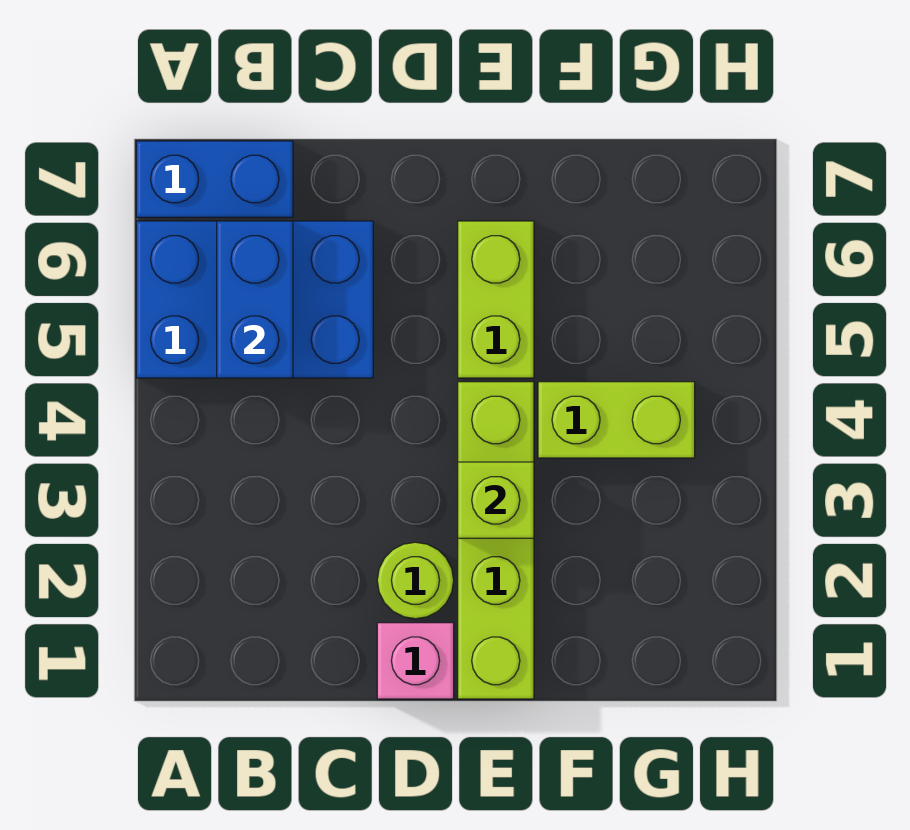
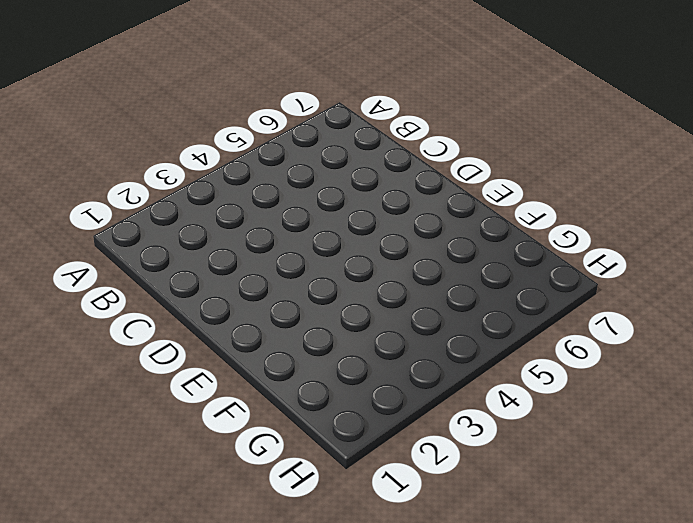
none -> blue 2x3 brick [136,221,373,378]
none -> blue 1x2 brick [136,141,293,217]

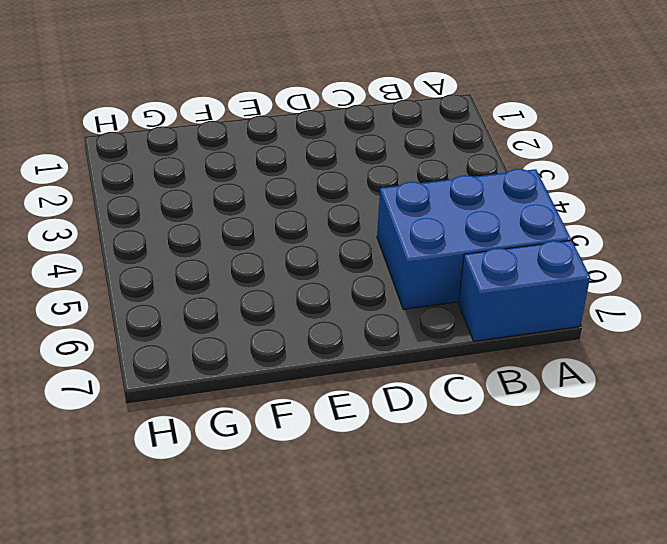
none -> pink 1x1 brick [377,623,454,699]
none -> lime 1x1 round brick [377,542,454,619]

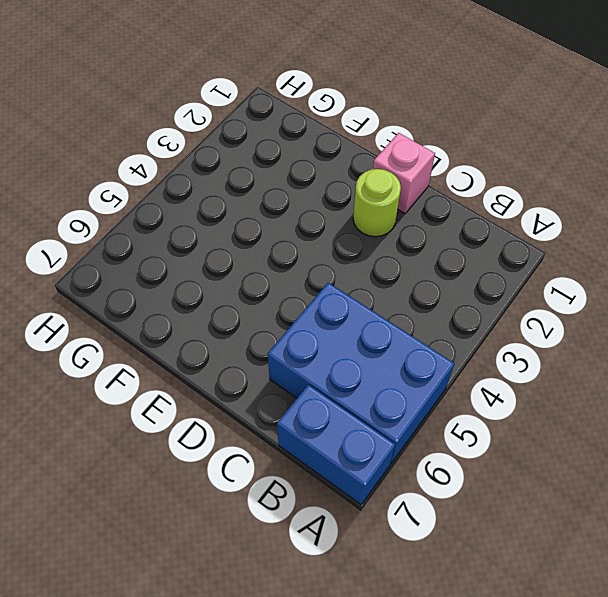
none -> lime 1x4 brick [458,382,534,699]
none -> lime 1x2 brick [458,221,534,378]

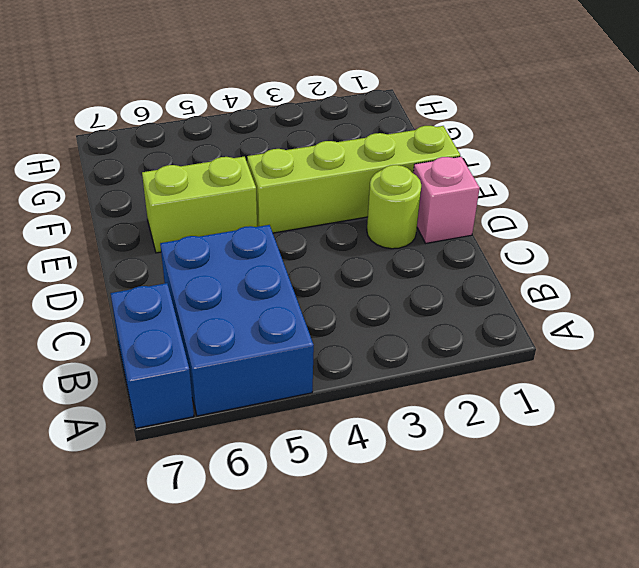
none -> lime 1x2 brick [538,382,695,458]
none -> blue 1x2 brick [217,221,293,378]

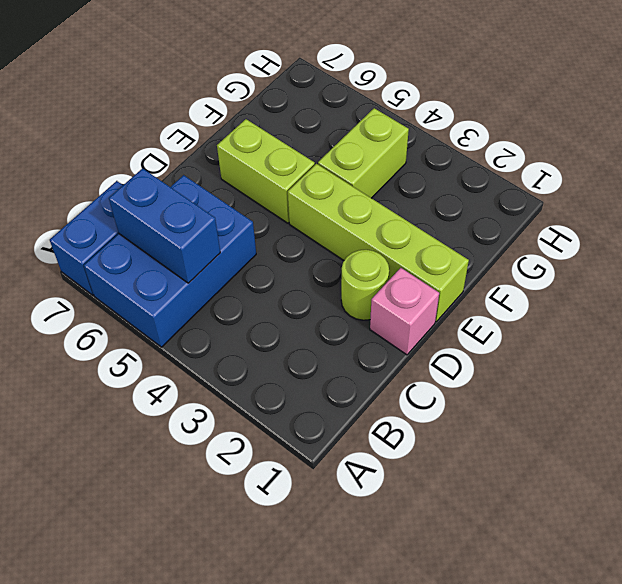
none -> lime 1x1 brick [458,462,534,538]

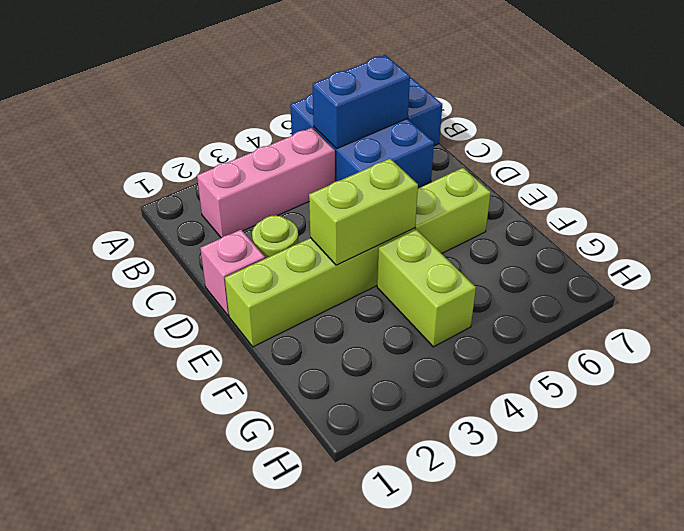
pink 1x3 brick [197,128,335,238] -> none
lime 1x2 brick [309,159,418,265] -> lime 1x1 brick [458,462,534,538]

